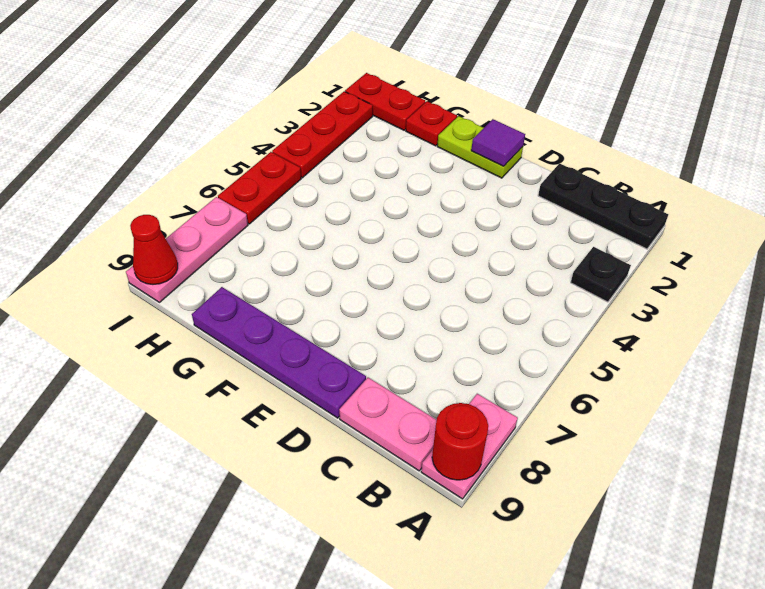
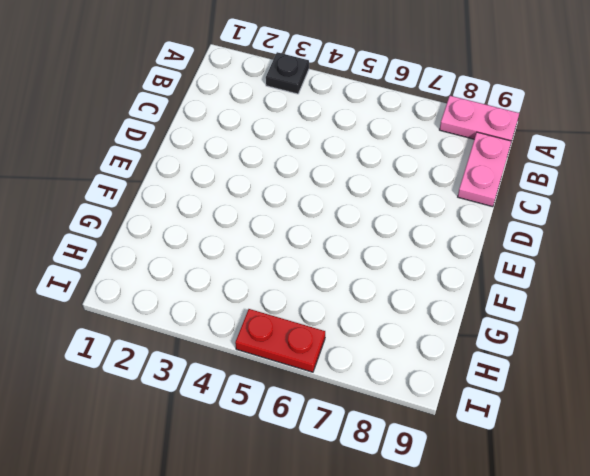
none -> black 1x3 plate [538,163,668,249]
none -> purple 1x4 plate [192,287,366,418]
none -> lime 1x2 plate [437,116,523,178]

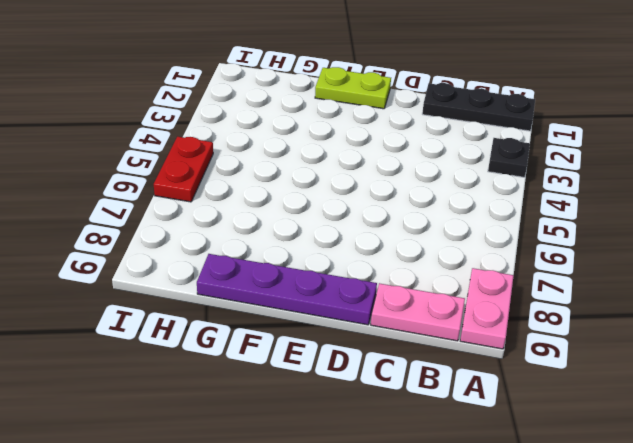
none -> red 1x1 plate [406,101,457,146]
none -> red 1x2 plate [345,73,425,130]
none -> red 1x3 plate [272,91,373,178]

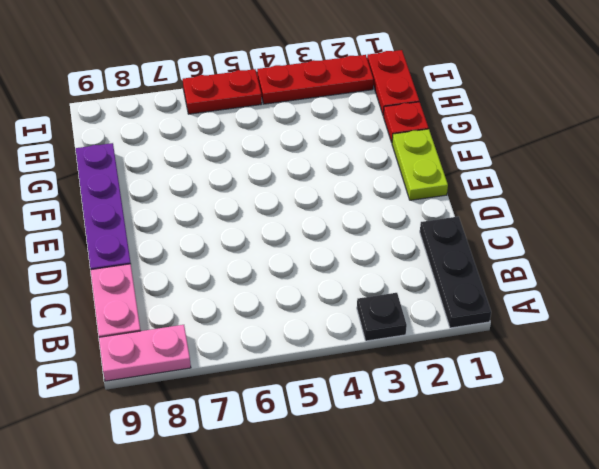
none -> pink 1x3 plate [126,197,248,302]
none -> red 1x1 round brick [432,403,488,480]
none -> purple 1x1 tile [471,119,525,166]

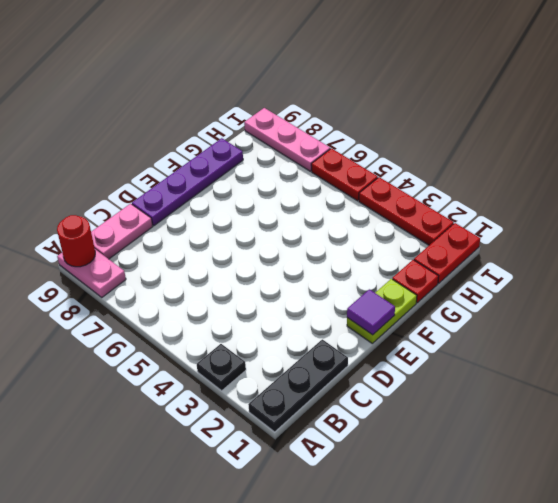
none -> red 1x1 cone [130,215,178,284]

